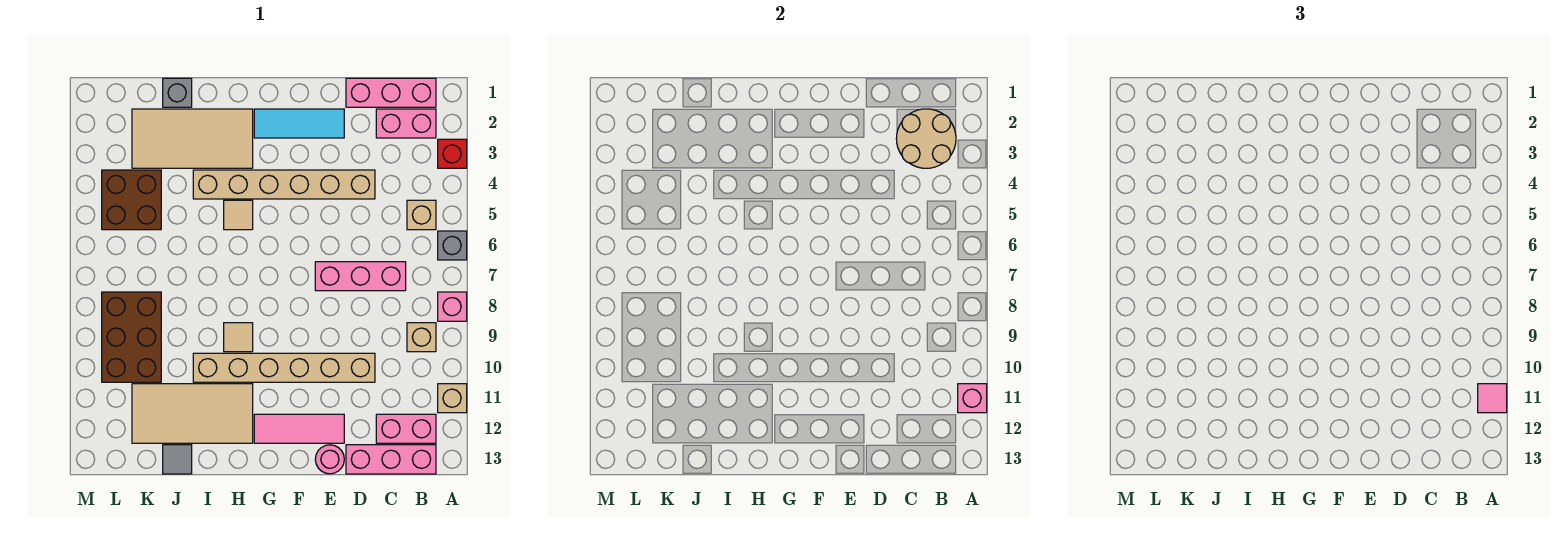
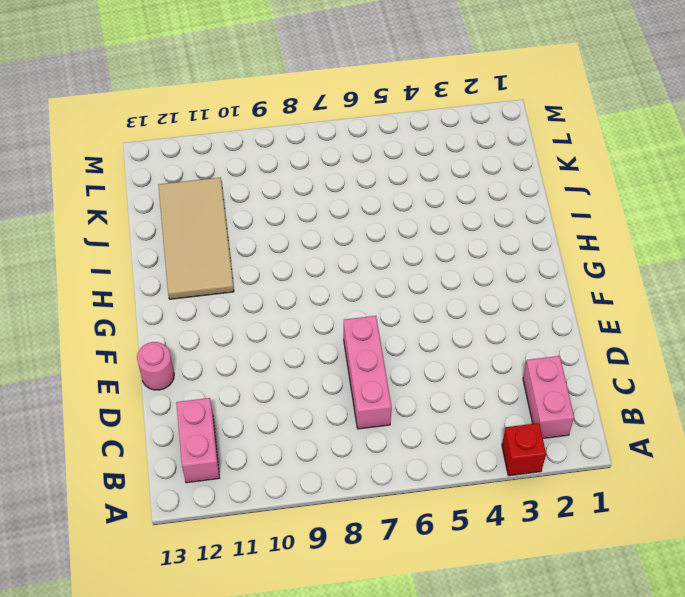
none -> grey 1x1 brick [438,231,467,260]
none -> pink 1x1 brick [438,292,467,321]
none -> tan 1x1 brick [438,384,467,413]

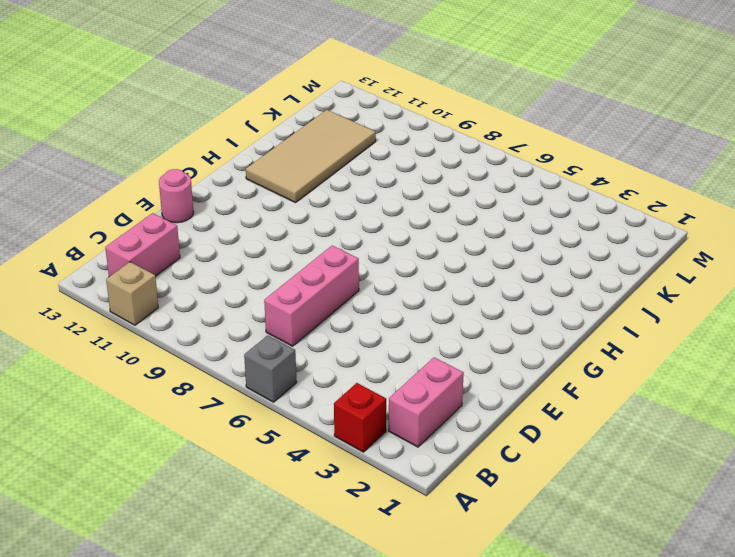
none -> pink 1x1 brick [438,292,467,321]
none -> pink 1x3 brick [346,78,436,107]
none -> tan 1x1 brick [407,200,436,230]

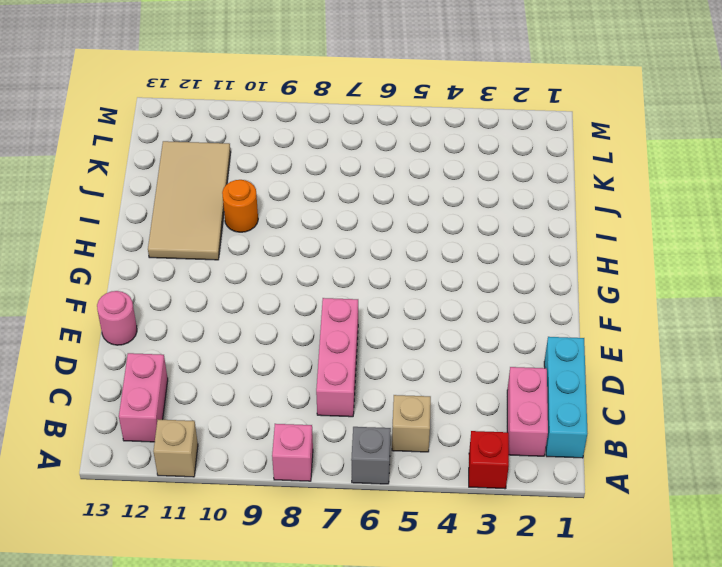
cyan 1x3 brick [544,337,588,458] -> pink 1x3 brick [346,78,436,107]
orange 1x1 round brick [222,180,258,232] -> tan 1x6 brick [193,353,375,382]
none -> tan 1x1 brick [407,323,436,352]
none -> pink 1x3 brick [346,445,436,474]
none -> tan 1x6 brick [193,170,375,199]

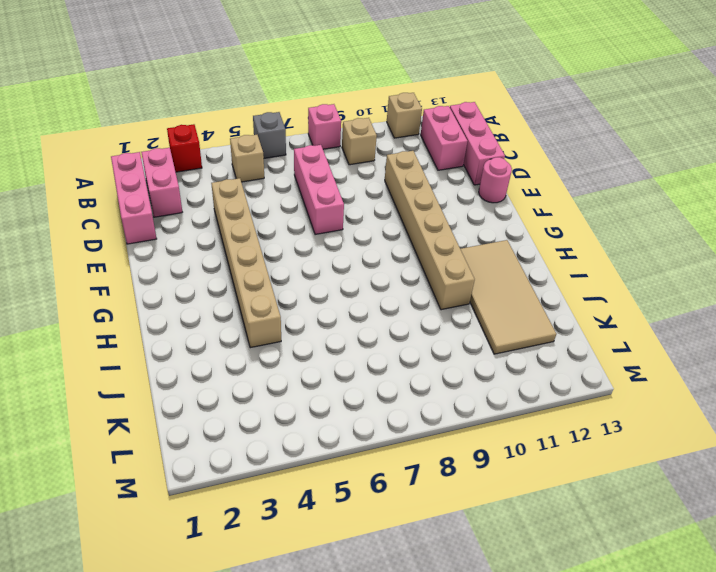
none -> cyan 1x3 tile [254,109,344,138]
none -> pink 1x3 tile [254,414,344,443]
none -> tan 2x4 tile [132,109,253,168]

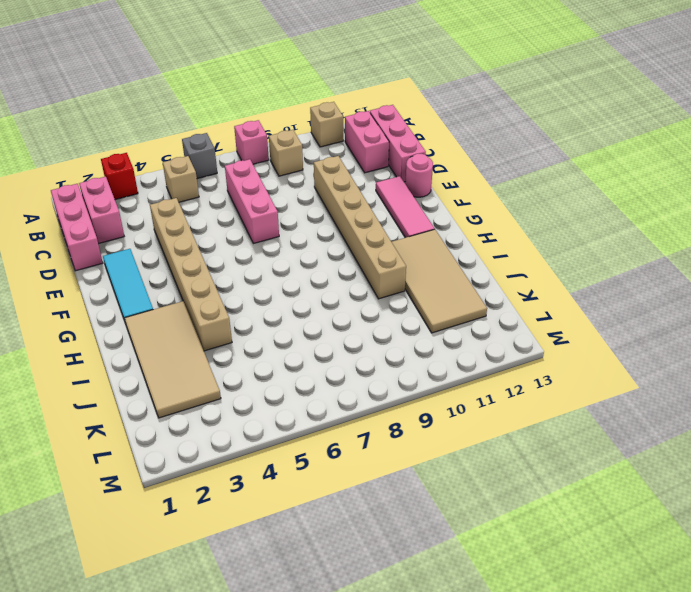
none -> tan 1x1 tile [224,200,253,230]
none -> tan 1x1 tile [224,323,253,352]
none -> grey 1x1 brick [163,78,192,107]

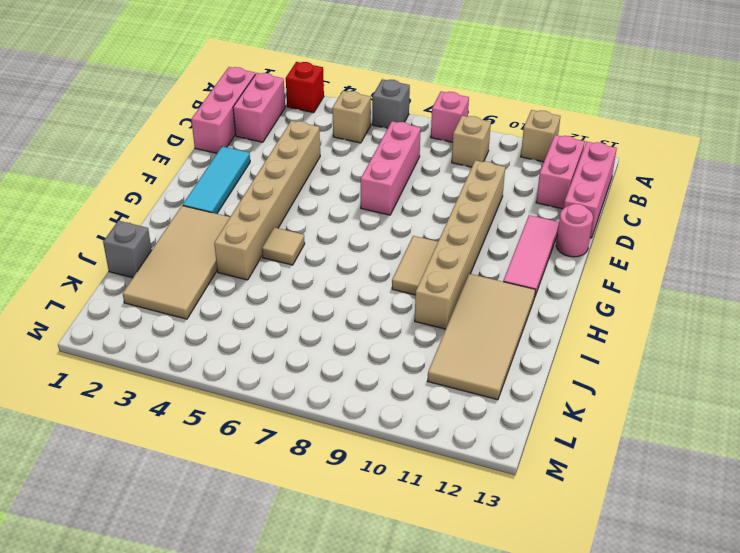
tan 1x2 tile [392,236,438,295] -> tan 1x1 tile [224,323,253,352]
none -> grey 1x1 tile [163,445,192,474]
none -> brown 2x2 brick [102,170,161,230]
none -> brown 2x3 brick [102,292,161,382]

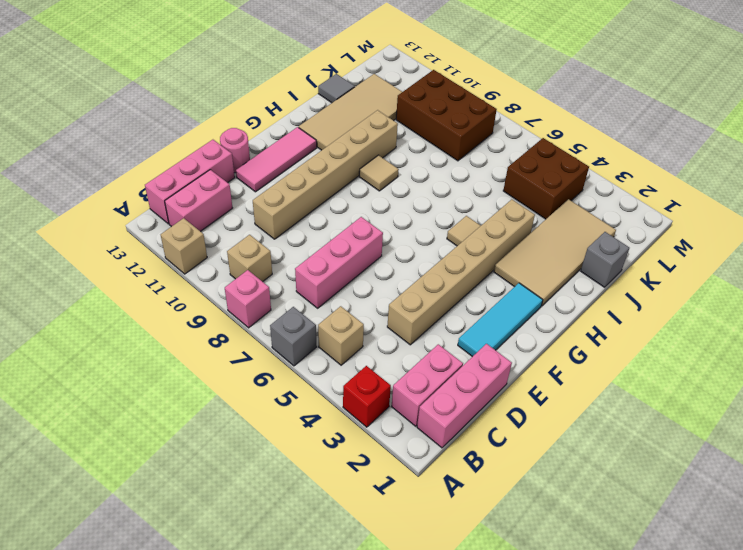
none -> pink 1x1 brick [958,384,987,413]
none -> tan 2x2 round brick [896,109,956,168]
none -> pink 1x1 tile [1478,384,1507,413]

